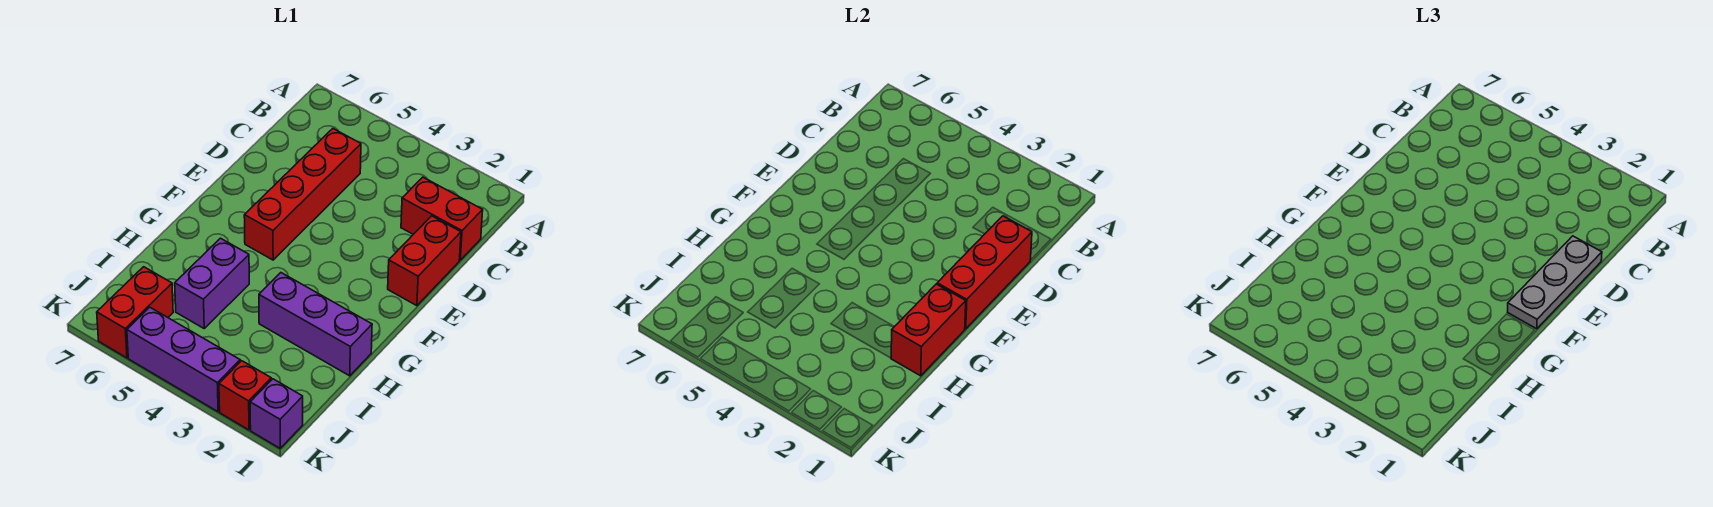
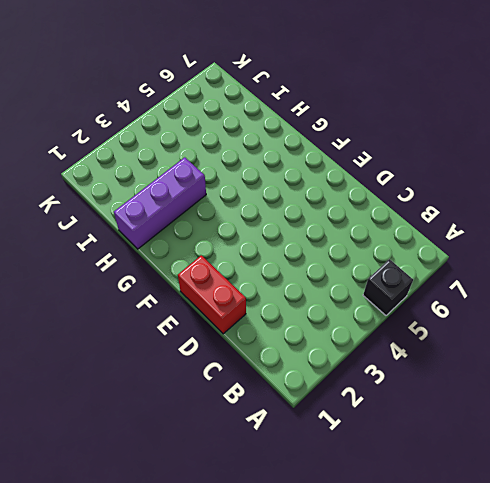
black 1x1 brick [363,259,413,315] -> none
none -> red 1x2 brick [401,177,483,260]
none -> red 1x4 brick [244,129,361,260]
none -> purple 1x2 brick [175,238,249,328]

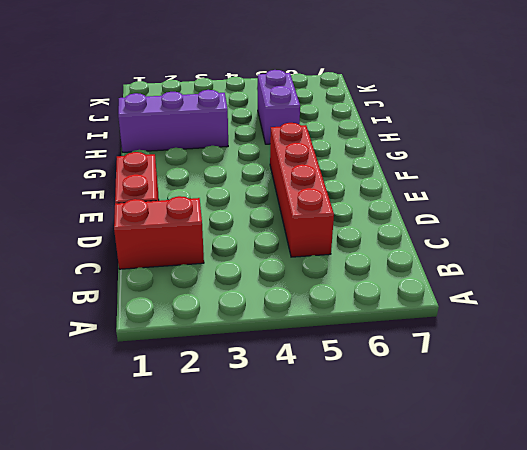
none -> red 1x2 brick [97,267,173,358]
none -> purple 1x1 brick [250,379,303,448]
none -> red 1x1 brick [219,361,271,430]

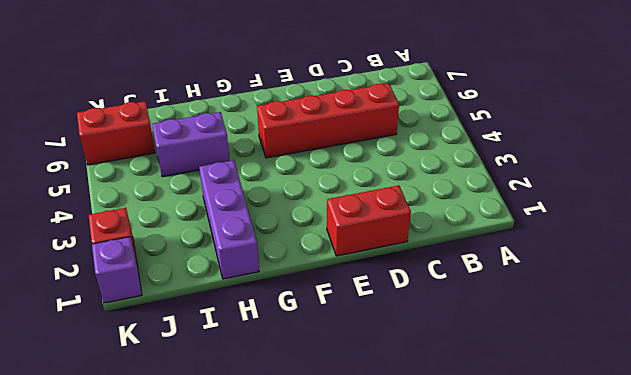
none -> red 1x2 brick [401,177,483,260]
none -> purple 1x3 brick [127,307,240,412]
none -> red 1x3 brick [937,216,1032,329]

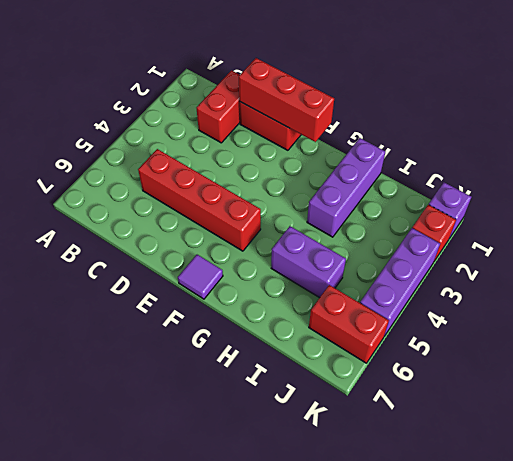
purple 1x1 tile [178,255,223,299] -> none
none -> red 1x2 brick [891,284,966,376]
none -> grey 1x3 plate [1508,236,1602,329]

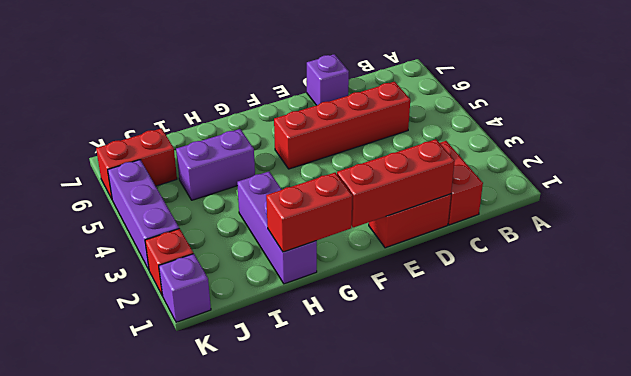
purple 1x1 brick [307,54,349,105] -> none
none -> grey 1x3 plate [1508,236,1602,329]

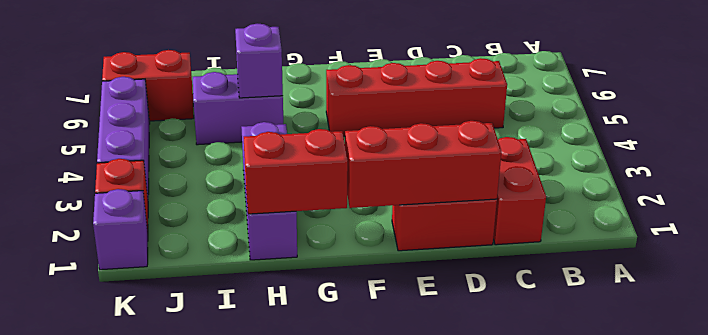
purple 1x1 brick [235,24,283,98] -> none
none -> grey 1x3 plate [1508,236,1602,329]

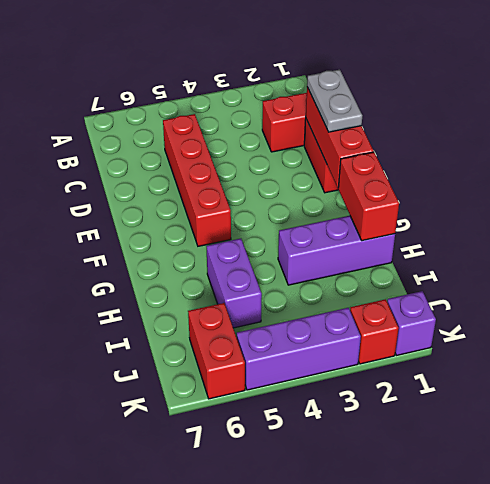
grey 1x2 plate [307,70,362,132] -> grey 1x3 plate [1508,236,1602,329]

